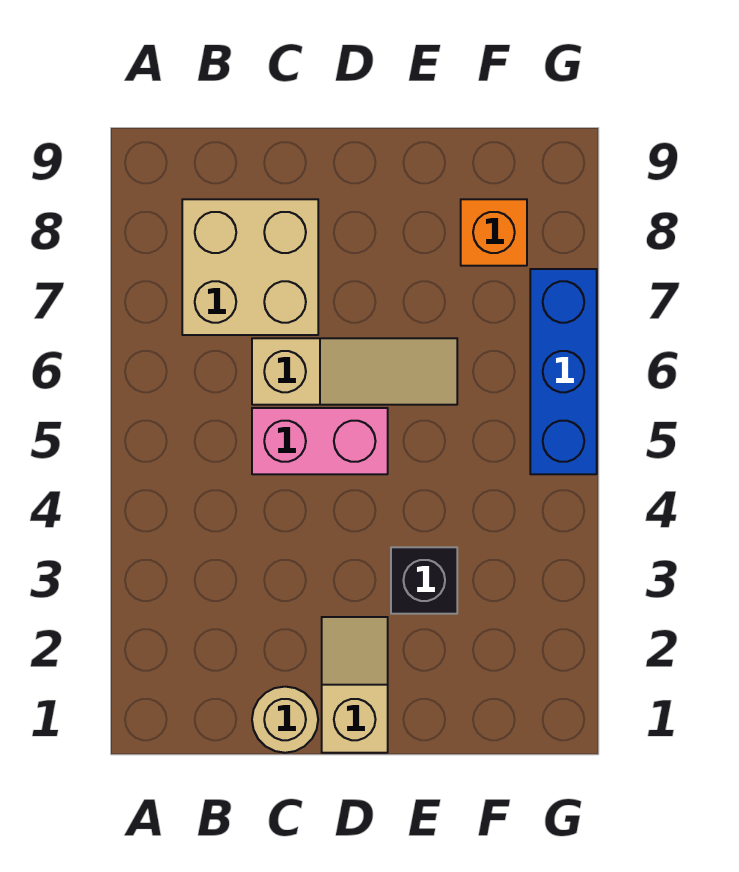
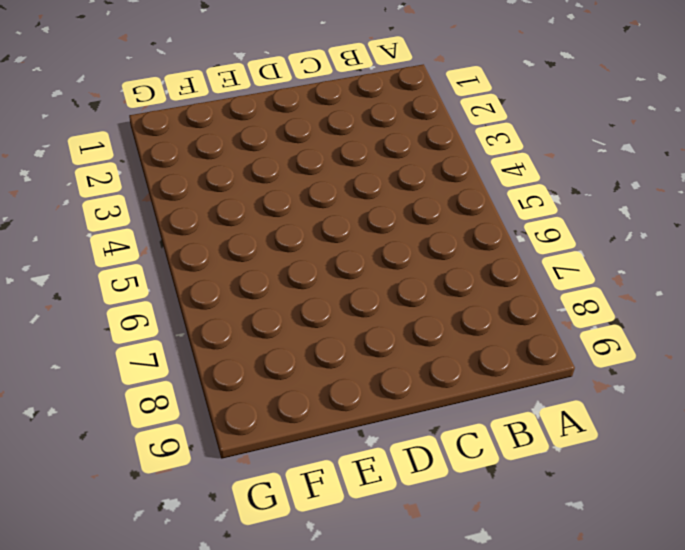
none -> tan 2x2 brick [182,199,318,335]
none -> tan 1x1 round brick [252,687,318,753]

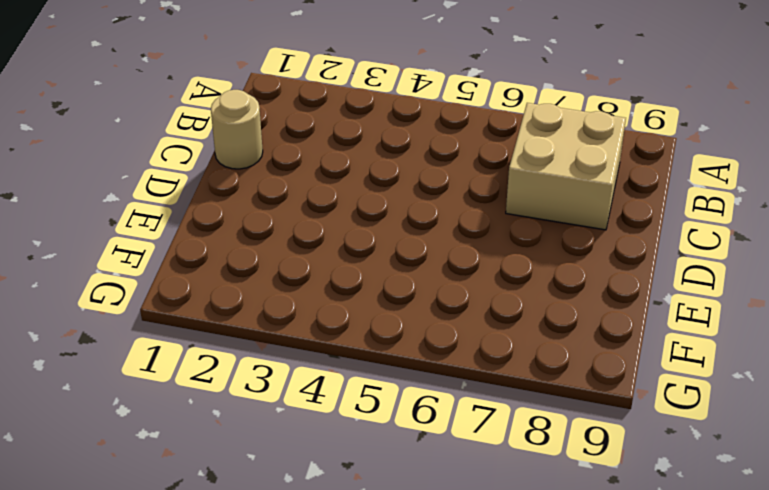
none -> pink 1x2 brick [252,408,388,474]
none -> tan 1x3 slope [252,338,457,405]

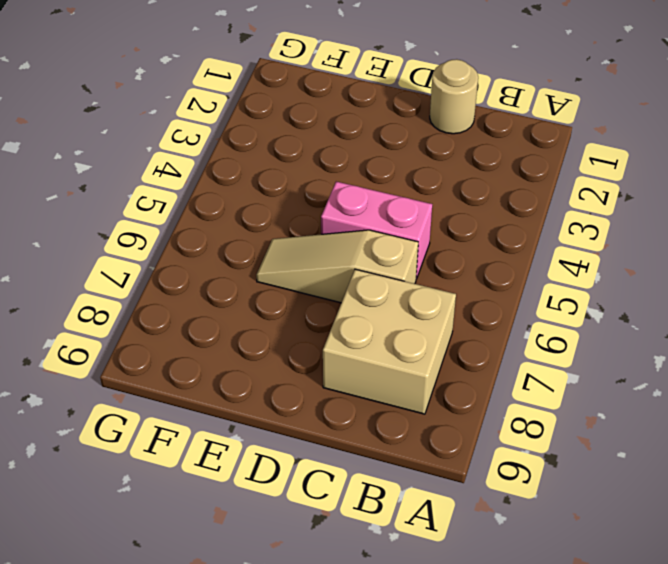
none -> tan 1x2 slope [322,617,388,753]
none -> black 1x1 brick [391,547,457,614]

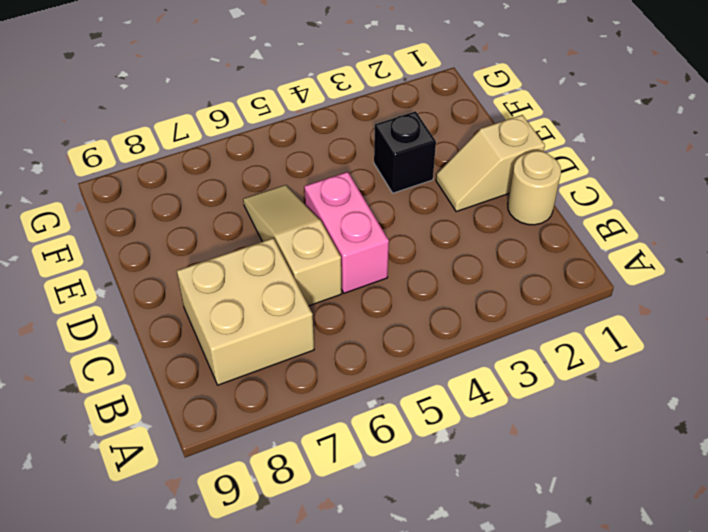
none -> orange 1x1 brick [461,199,527,266]
none -> blue 1x3 brick [530,269,597,474]

